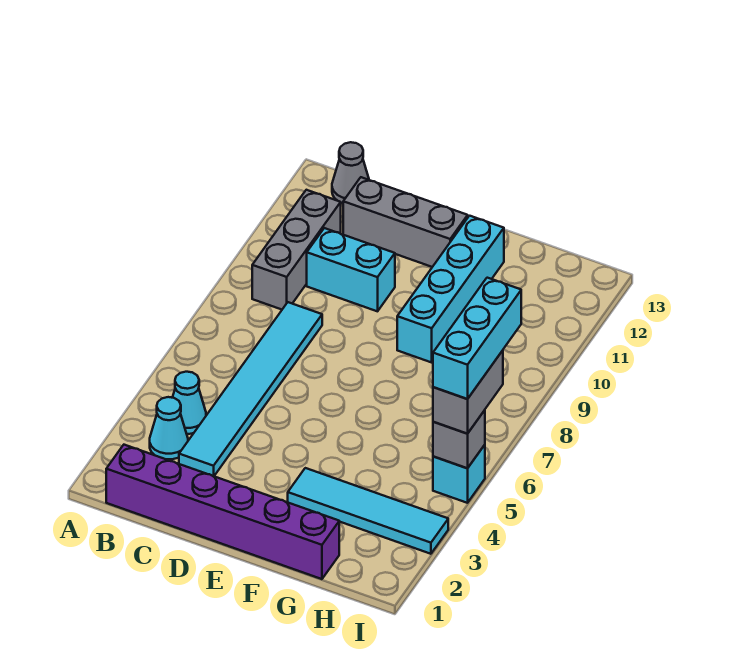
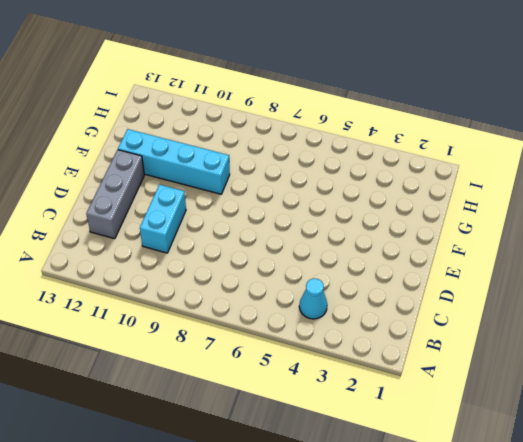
none -> purple 1x6 brick [106,445,339,579]
none -> cyan 1x1 cone [150,397,188,459]
none -> grey 1x3 brick [252,190,341,310]

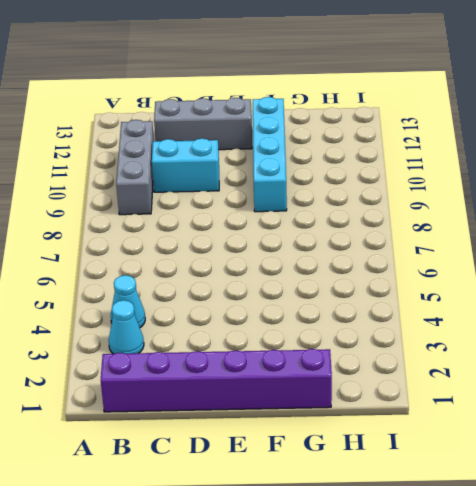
none -> grey 1x1 cone [332,142,369,203]
none -> cyan 1x6 tile [179,302,322,476]
none -> cyan 1x4 tile [288,468,448,554]

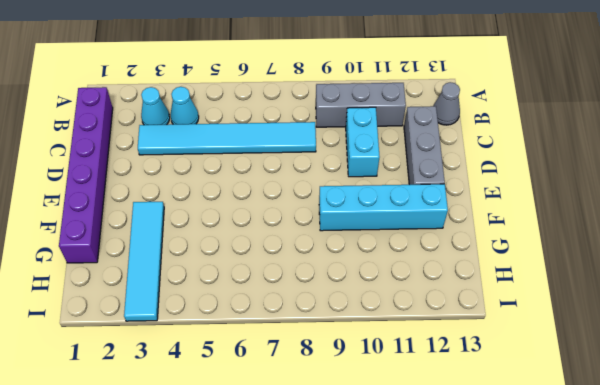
none -> cyan 1x1 brick [433,445,485,503]
none -> grey 1x1 brick [433,410,485,468]
none -> grey 1x2 brick [433,350,503,434]

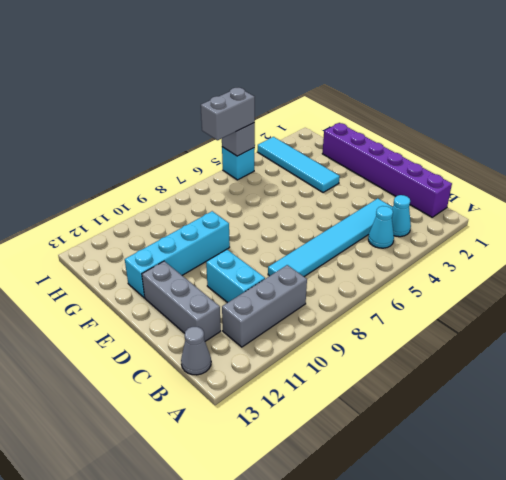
none -> cyan 1x3 brick [433,278,521,399]

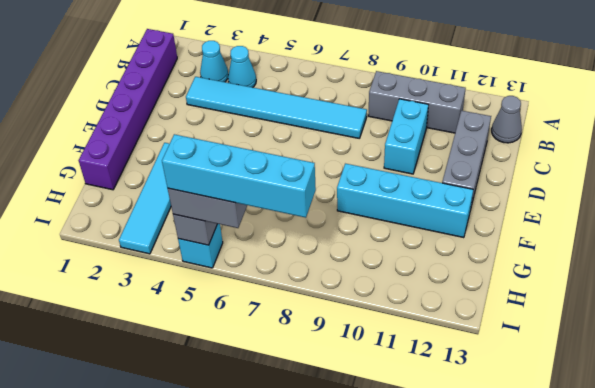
cyan 1x4 brick [162,134,316,218] -> cyan 1x3 brick [433,278,521,399]

